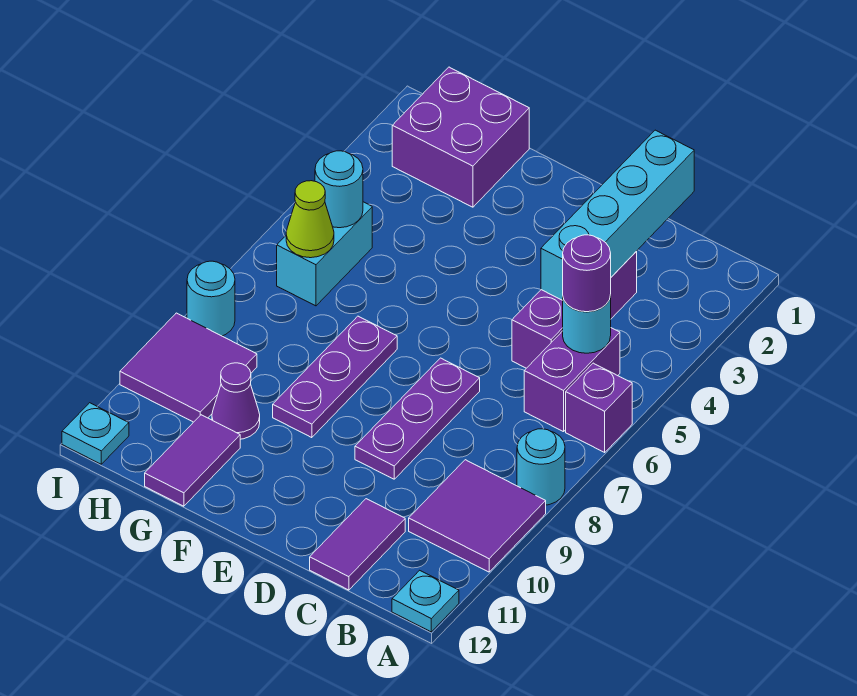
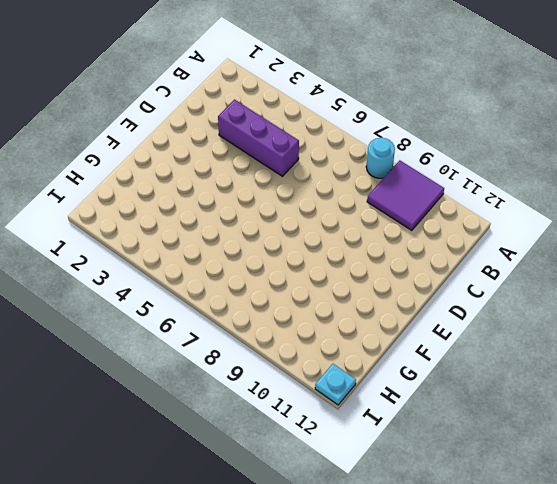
none -> purple 1x1 brick [566,363,632,452]
none -> cyan 1x1 plate [392,570,459,632]
none -> purple 1x2 brick [524,328,620,432]

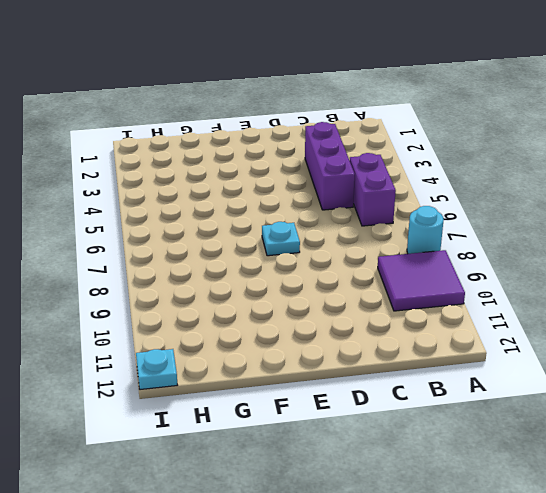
cyan 1x1 plate [262,222,300,256] -> cyan 1x1 plate moved to [392,570,459,632]
none -> purple 1x1 brick [566,363,632,452]
none -> purple 1x2 tile [310,499,405,590]
none -> purple 1x3 plate [355,358,480,479]

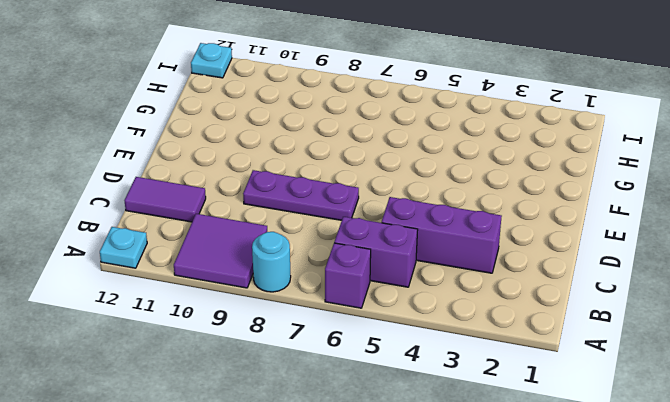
none -> purple 1x3 plate [273,316,397,438]
none -> purple 2x2 brick [392,67,529,207]
none -> purple 1x1 cone [212,363,260,439]

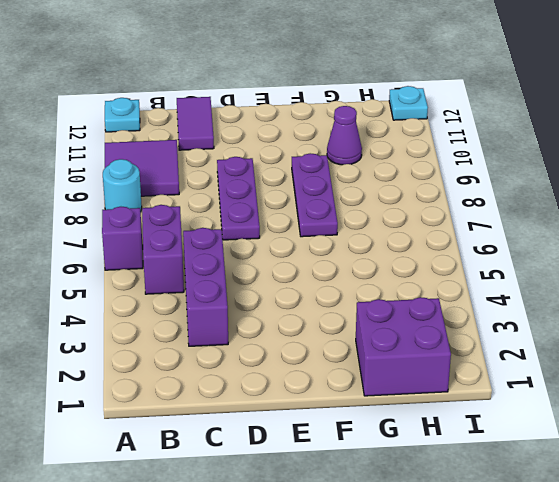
none -> purple 1x2 tile [145,415,240,506]
none -> cyan 1x2 brick [277,202,372,306]
none -> purple 2x2 tile [120,313,257,422]

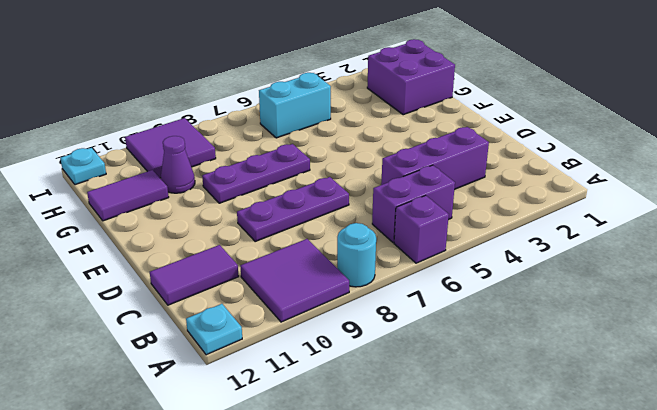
none -> cyan 1x1 round brick [187,261,235,336]
none -> cyan 1x1 round brick [563,295,611,353]
none -> cyan 1x4 brick [541,130,694,300]

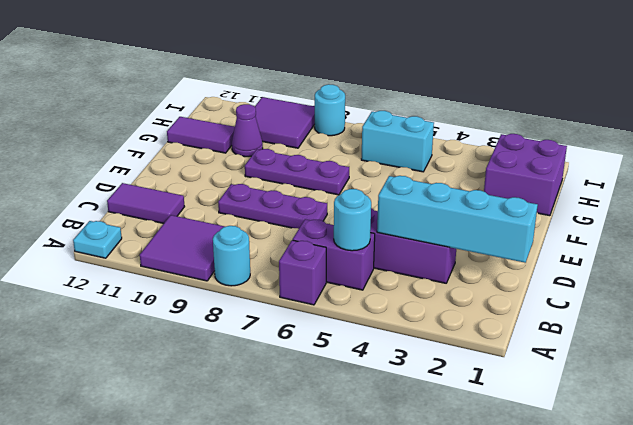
none -> cyan 1x1 plate [62,403,129,464]
none -> cyan 1x1 round brick [315,151,363,228]
none -> lime 1x1 cone [286,181,334,258]

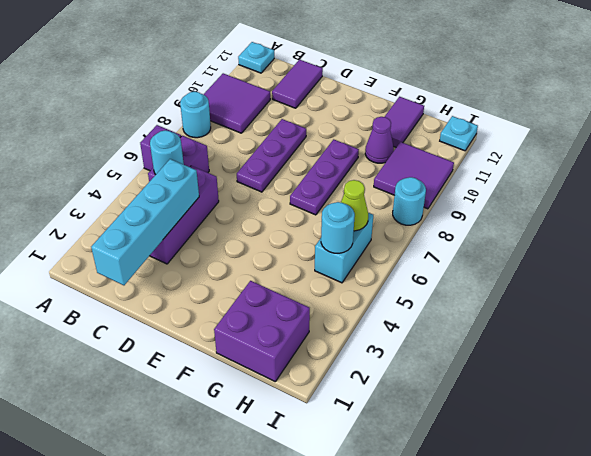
none -> purple 1x1 round brick [563,235,611,312]

